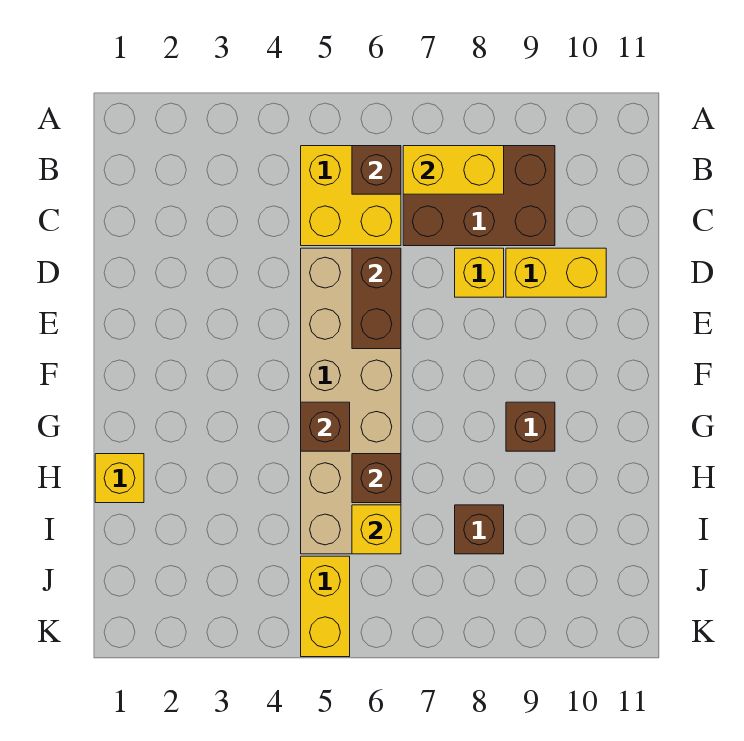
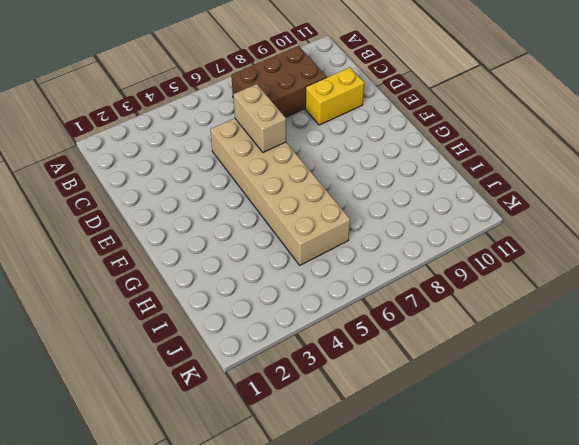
tan 1x2 brick [233,84,286,152] -> brown 1x2 brick [352,248,401,349]
none -> yellow 2x2 brick [301,146,401,246]
none -> yellow 1x1 brick [455,248,504,297]
none -> brown 1x1 brick [506,402,555,451]

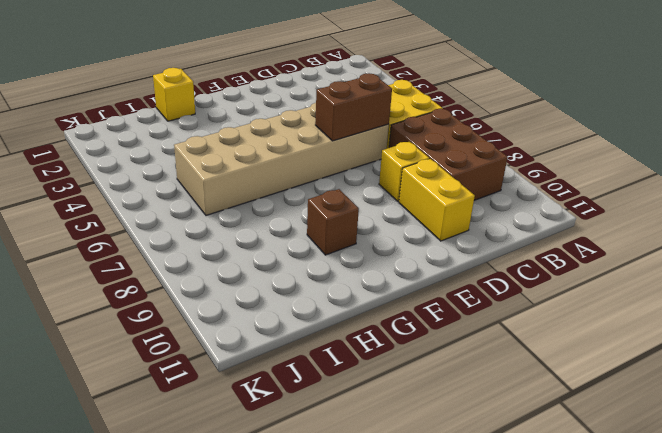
none -> brown 1x1 brick [455,505,504,554]
none -> yellow 1x2 brick [301,556,350,657]
none -> brown 1x1 brick [352,146,401,194]

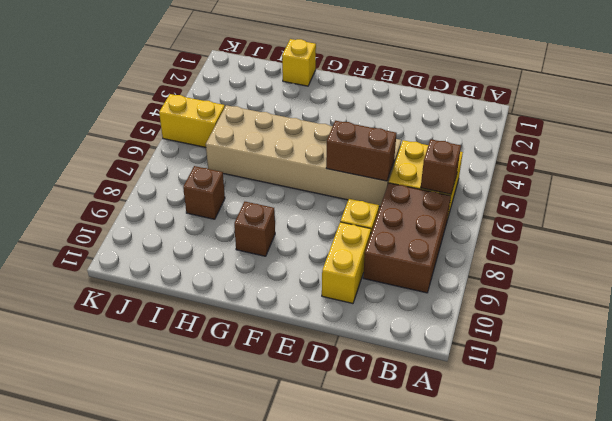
none -> yellow 1x2 brick [403,146,504,194]
none -> brown 1x1 brick [301,402,350,451]
none -> brown 1x1 brick [352,454,401,503]

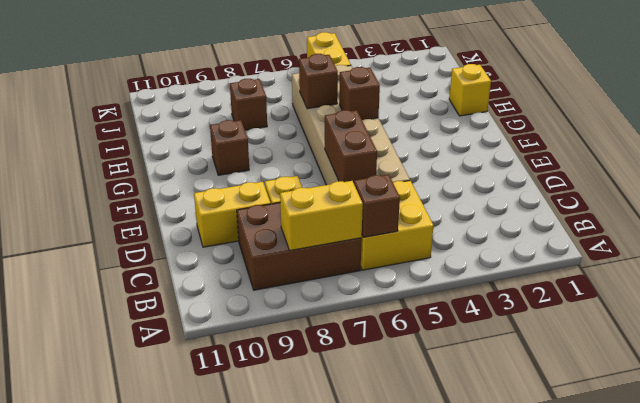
none -> yellow 1x1 brick [352,505,401,554]

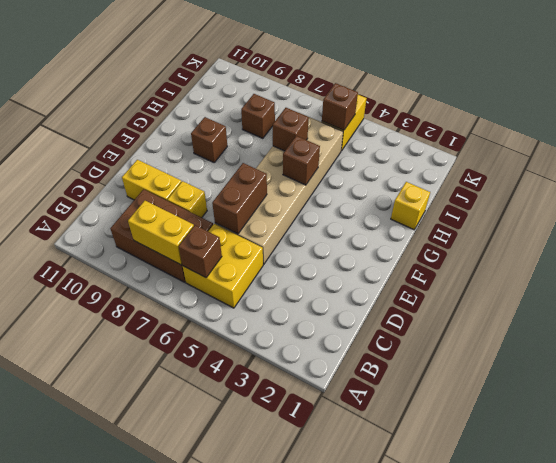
brown 1x1 brick [322,83,358,130] -> none
none -> yellow 1x1 brick [352,505,401,554]

